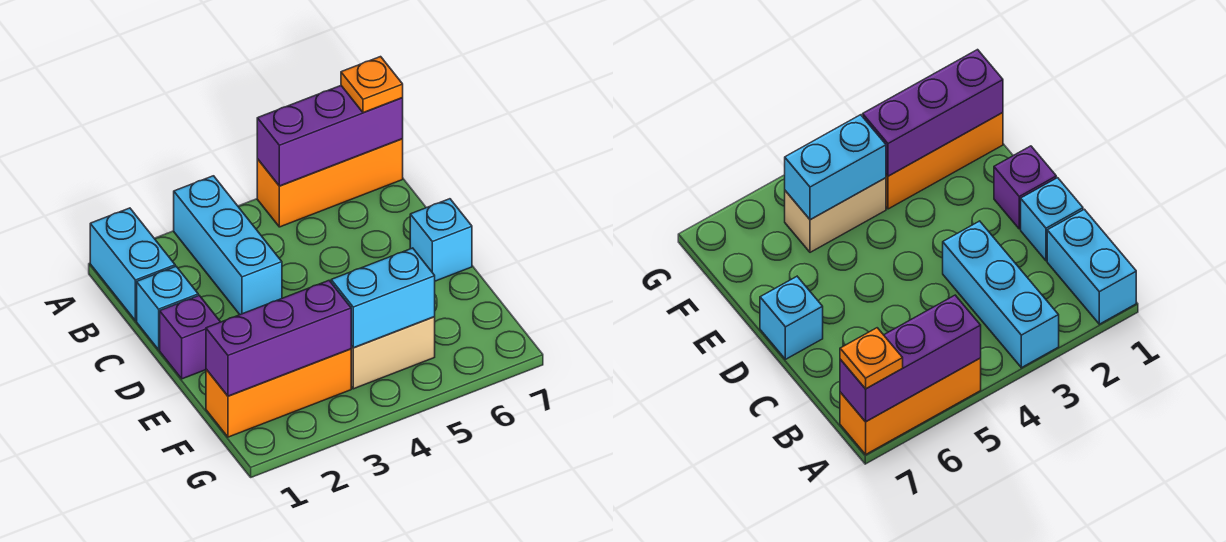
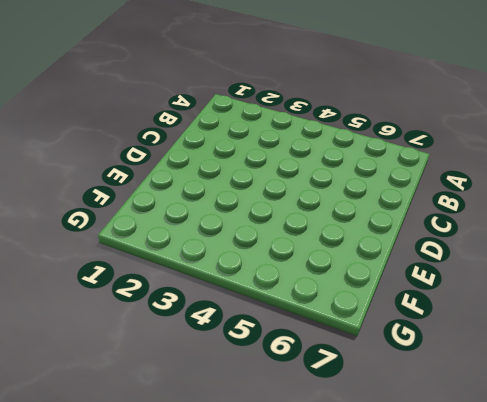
none -> cyan 1x2 brick [90,208,175,321]
none -> cyan 1x3 brick [174,176,282,315]
none -> orange 1x3 brick [257,139,403,227]

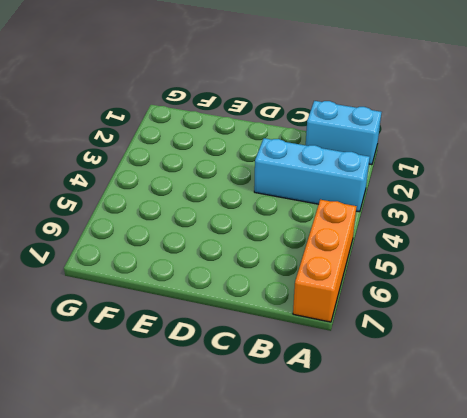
none -> cyan 1x1 brick [137,266,198,350]
none -> purple 1x1 brick [160,296,220,379]
none -> cyan 1x1 brick [410,199,472,281]

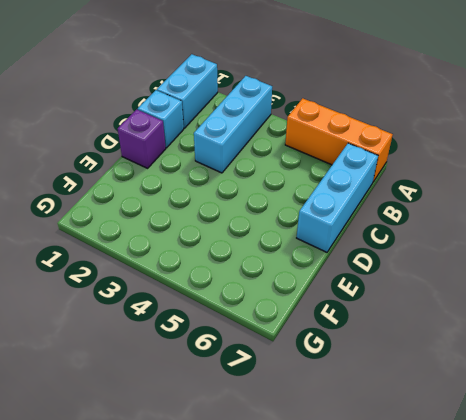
cyan 1x3 brick [297,143,378,252] -> cyan 1x1 brick [410,199,472,281]
none -> orange 1x3 brick [206,349,351,437]
none -> tan 1x2 brick [351,317,435,389]
none -> purple 1x3 brick [257,86,403,186]

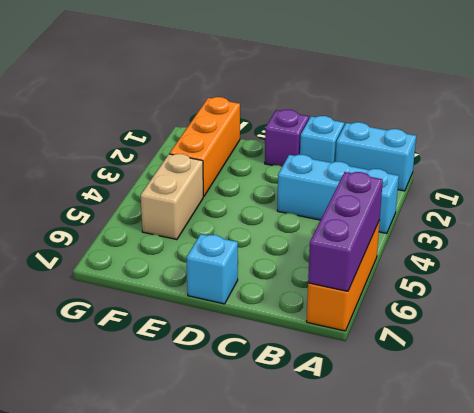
none -> purple 1x3 brick [206,281,351,396]
none -> cyan 1x2 brick [331,248,435,348]
none -> orange 1x1 plate [341,57,403,113]

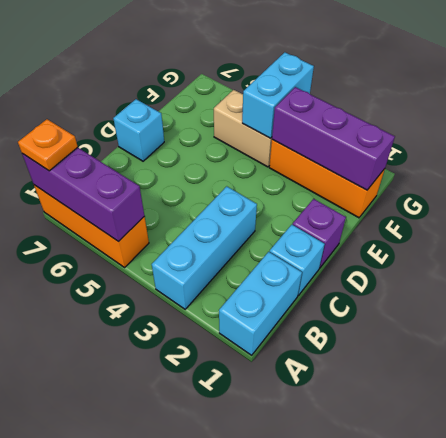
cyan 1x2 brick [242,52,314,138] -> cyan 1x2 brick turned to [331,248,435,348]

